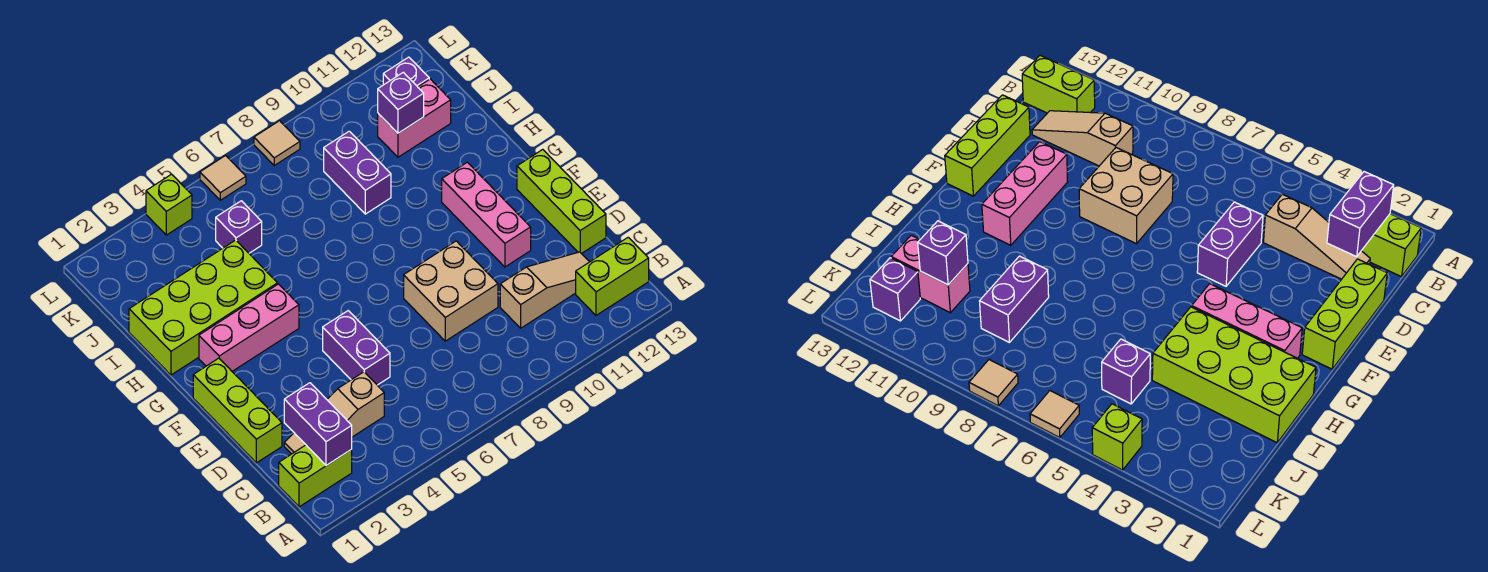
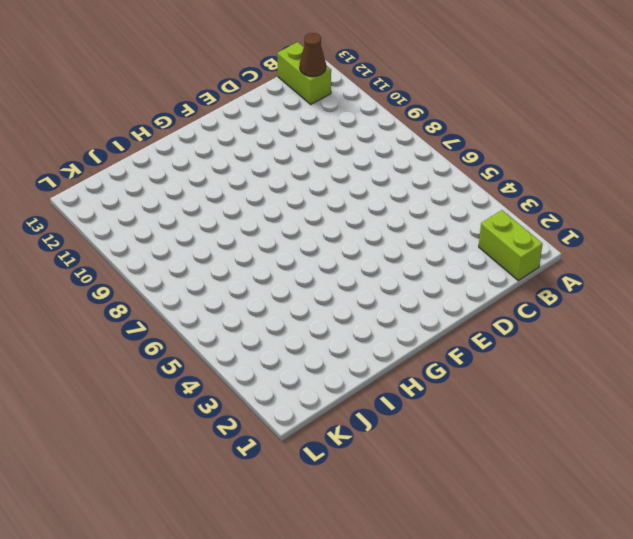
brown 1x1 cone [300,33,326,77] -> none
none -> tan 1x3 slope [284,372,384,454]
none -> tan 1x3 slope [500,252,589,328]
none -> lime 1x3 brick [193,358,282,463]

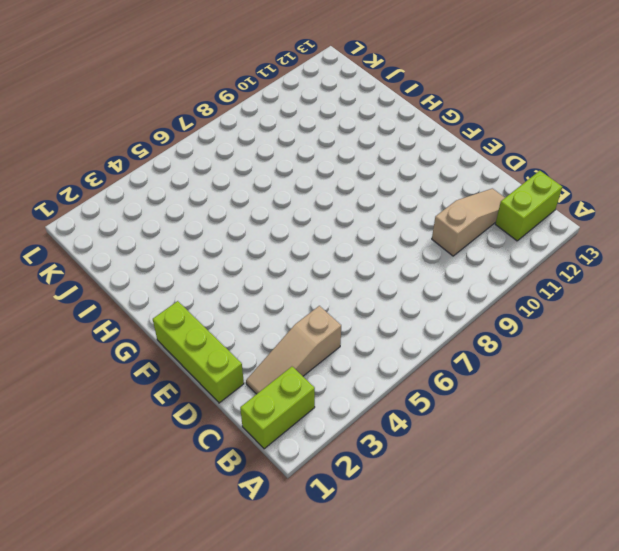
none -> purple 1x2 brick [323,311,390,385]
none -> tan 2x2 brick [404,241,498,341]
none -> lime 1x3 brick [517,149,606,254]

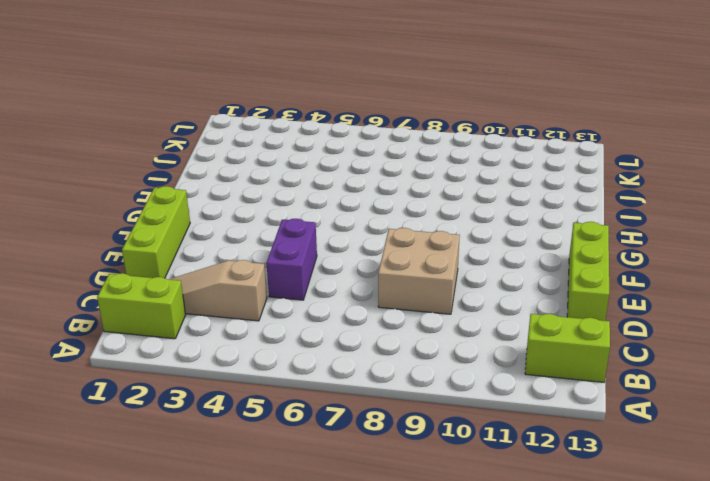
none -> tan 1x3 slope [500,252,589,328]
none -> pink 1x3 brick [442,162,531,267]
none -> pink 1x3 brick [199,284,299,371]

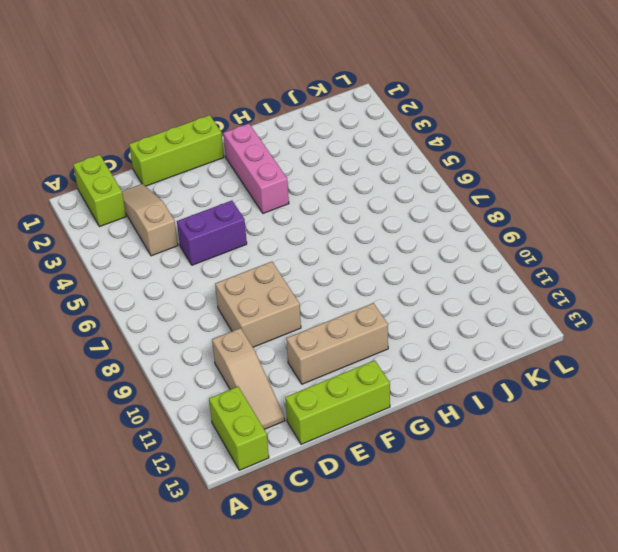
tan 1x3 brick [286,303,388,384] -> pink 1x3 brick [442,162,531,267]
none -> lime 2x4 brick [129,240,278,375]
none -> purple 1x2 brick [324,131,391,214]
none -> purple 1x1 brick [216,201,262,253]

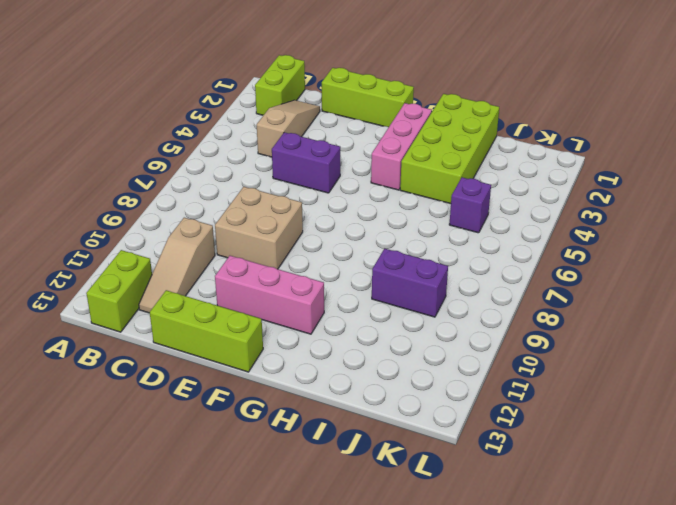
none -> pink 1x2 brick [378,79,451,157]
none -> purple 1x1 brick [383,57,429,87]
none -> lime 1x1 brick [146,174,192,235]

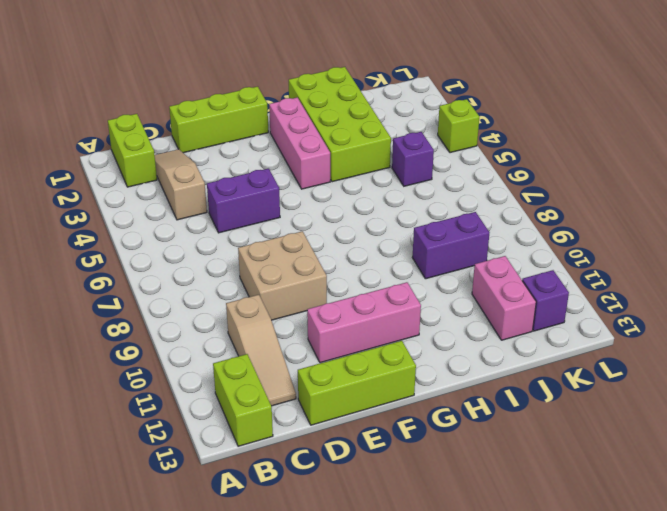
none -> tan 1x1 tile [200,156,246,200]
none -> tan 1x1 tile [254,121,300,165]
none -> purple 1x2 brick [284,383,352,465]

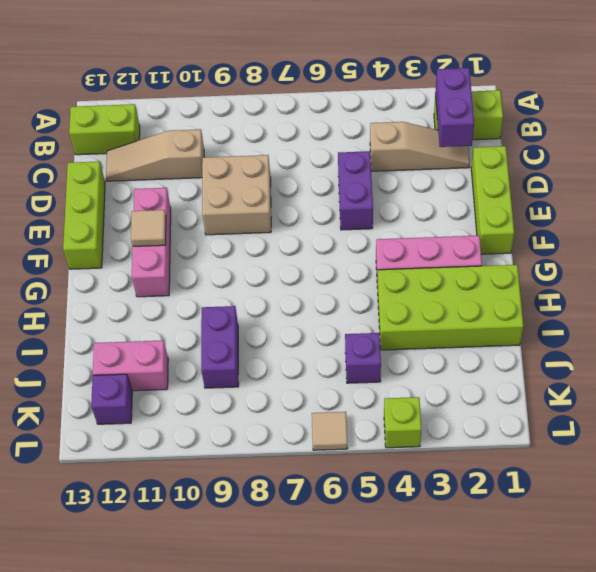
tan 1x1 tile [131,210,166,246] -> tan 1x1 tile moved to [254,121,300,165]
none -> purple 1x1 brick [378,72,424,133]

